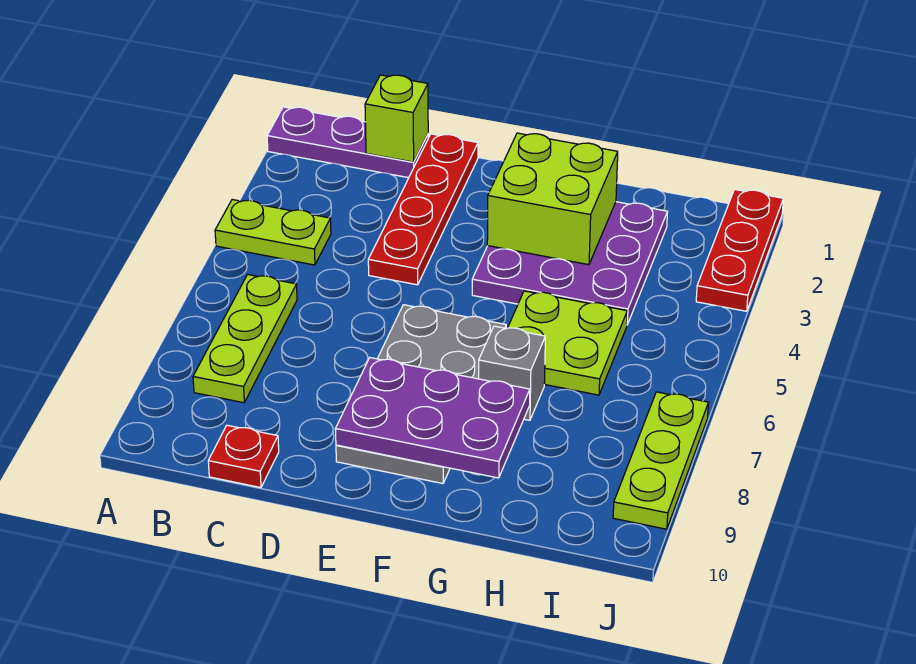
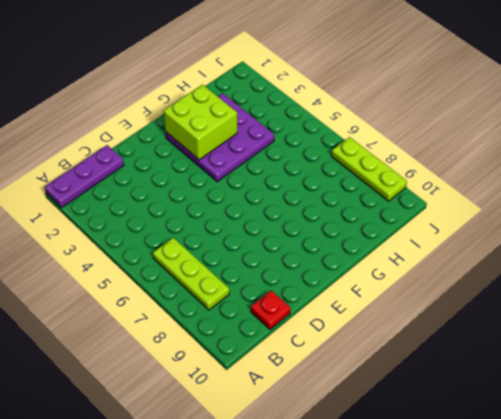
none -> lime 1x2 plate [215,200,331,265]
none -> red 1x4 plate [368,134,478,285]
none -> grey 2x4 plate [336,305,506,483]

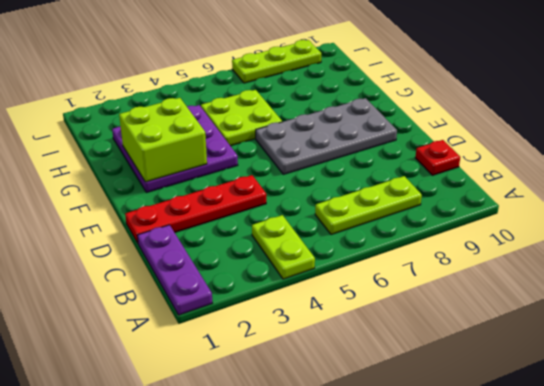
none -> grey 1x1 brick [479,326,545,420]
none -> red 1x3 plate [696,189,783,311]
none -> lime 1x1 brick [365,75,428,162]

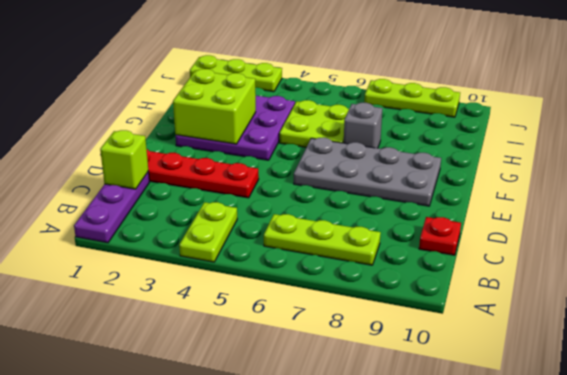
lime 1x3 plate [190,55,282,92] -> red 1x3 plate [696,189,783,311]
none -> purple 2x3 plate [335,358,530,478]

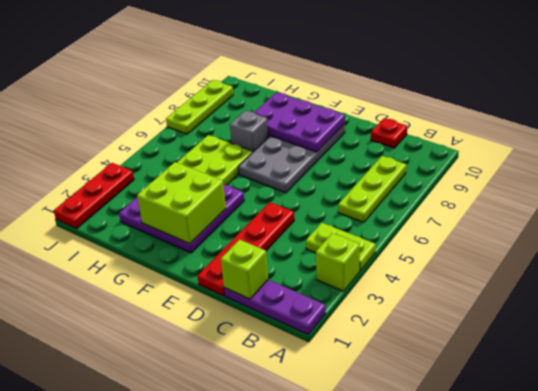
lime 1x1 brick [316,233,360,291] -> none

